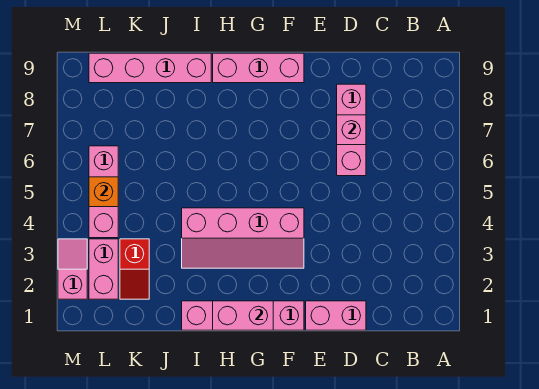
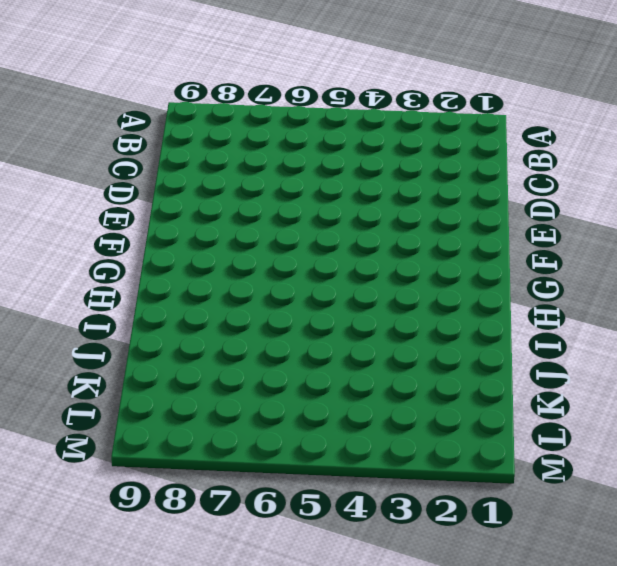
none -> pink 1x2 brick [306,301,366,330]
none -> pink 1x3 brick [337,84,366,176]
none -> pink 1x4 brick [182,301,304,330]

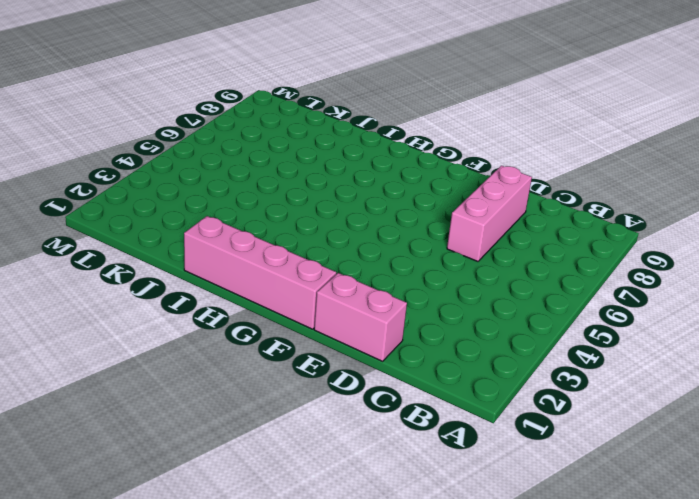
none -> pink 2x4 slope [182,208,304,268]
none -> pink 1x3 brick [213,53,304,83]
none -> pink 1x4 brick [89,53,211,83]

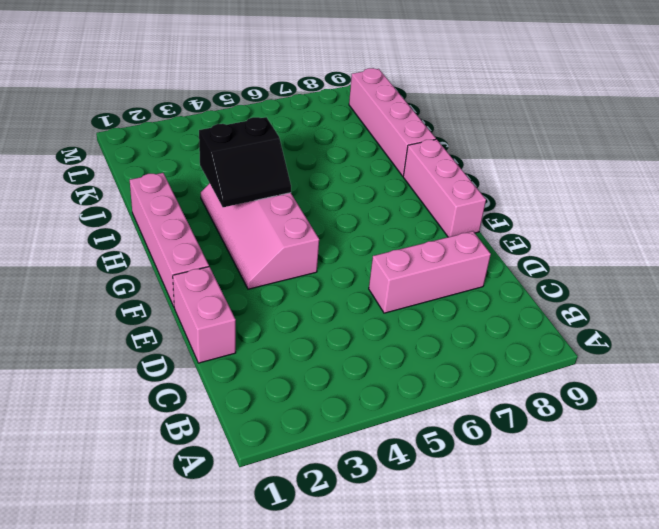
black 2x2 slope [199,117,291,207] -> none
none -> red 1x2 slope [120,239,149,299]
none -> pink 1x2 brick [89,239,118,299]
none -> pink 1x3 brick [89,146,118,238]

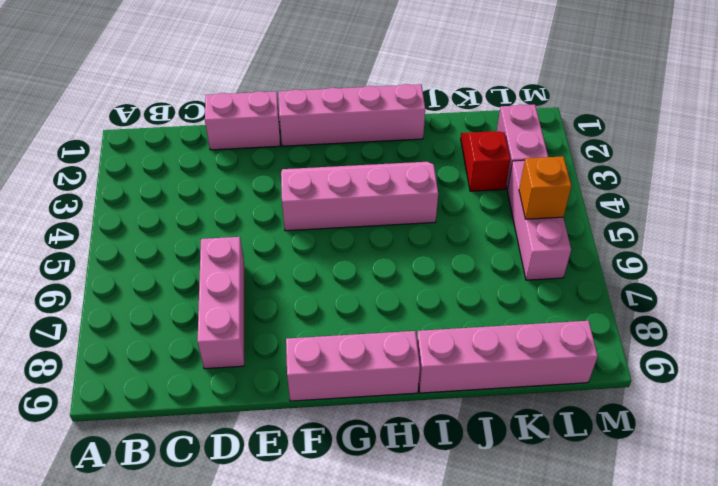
none -> pink 1x2 slope [58,239,87,299]
none -> pink 1x1 brick [337,115,366,145]
none -> pink 1x2 brick [213,301,273,330]

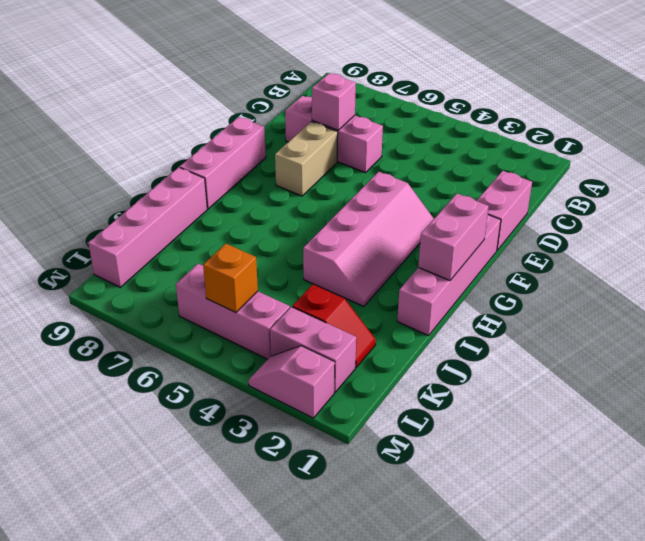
tan 1x2 brick [275,122,338,196] -> none

